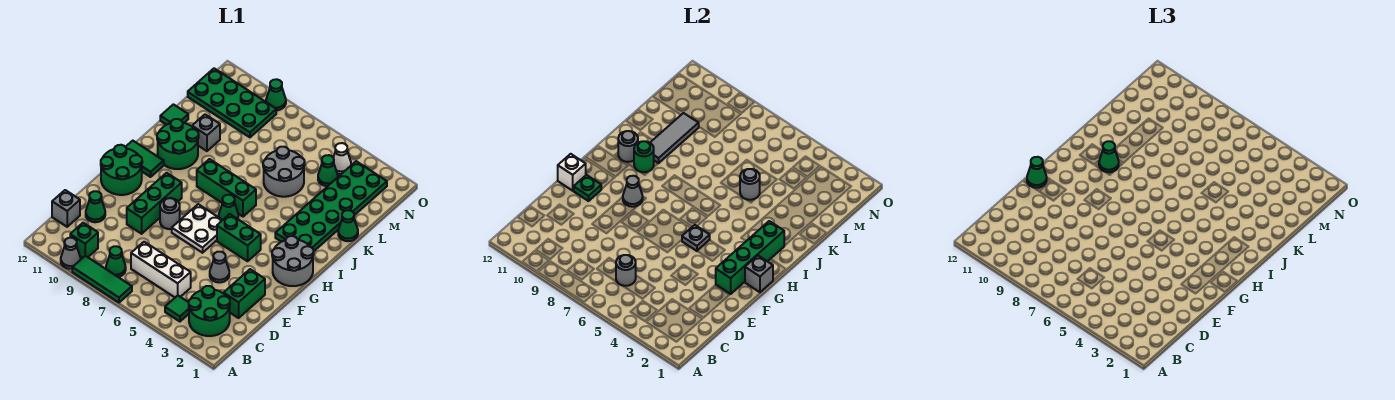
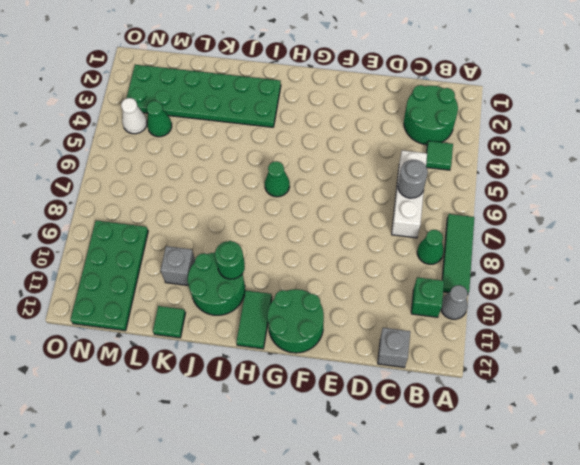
none -> green 1x2 brick [224,269,265,318]
none -> green 1x1 cone [86,191,105,222]
none -> grey 1x1 cone [210,252,229,282]
none -> green 1x3 brick [127,173,182,234]

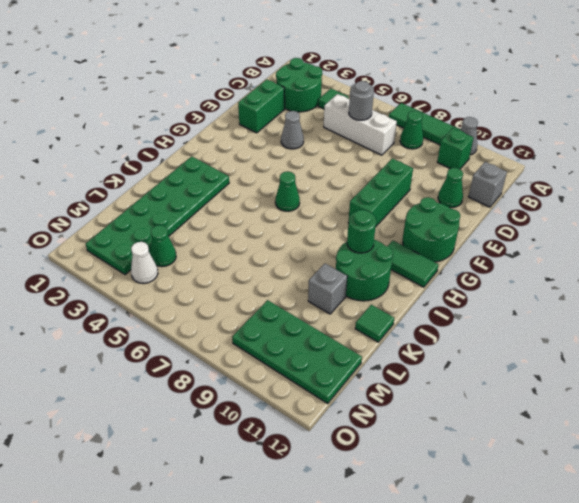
none -> white 2x2 plate [172,204,222,253]
none -> grey 1x1 round brick [160,198,180,229]
none -> grey 2x2 round brick [272,236,314,286]
none -> green 1x2 brick [217,214,261,261]

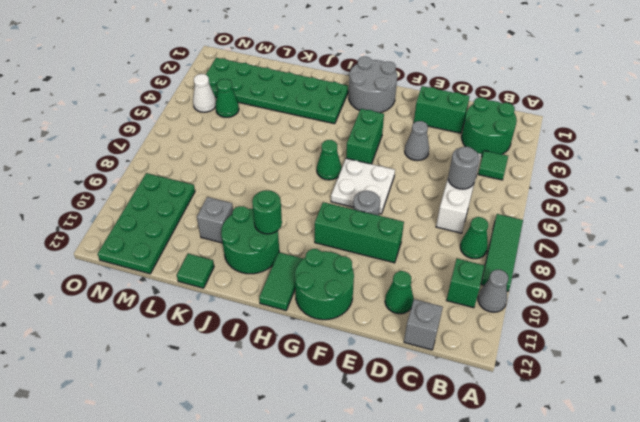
none -> green 1x3 brick [197,159,256,217]
none -> green 1x1 cone [338,210,358,241]
none -> grey 2x2 round brick [263,147,305,197]
none -> green 1x1 cone [266,79,286,110]

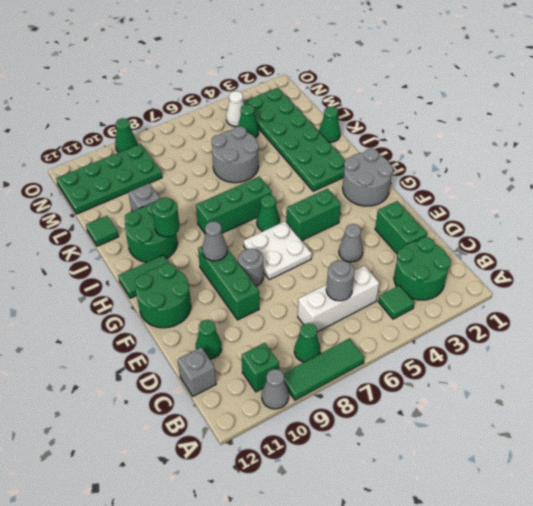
none -> green 1x4 brick [716,221,784,294]
none -> green 1x1 plate [573,175,601,201]
none -> white 1x1 brick [558,154,586,191]
none -> grey 1x1 brick [745,256,773,292]

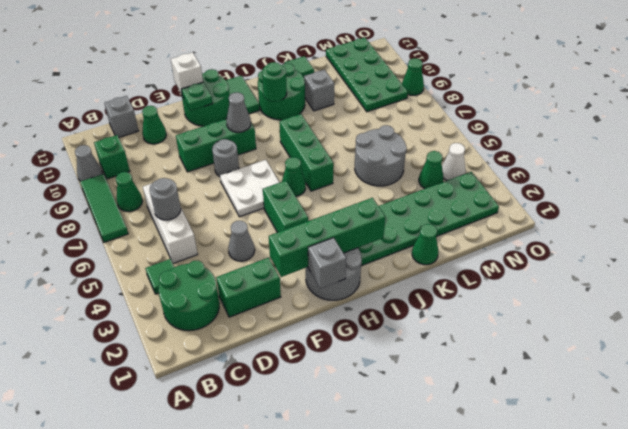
none -> grey 1x1 plate [682,225,710,251]
none -> grey 1x1 round brick [618,131,638,162]
none -> grey 1x3 tile [650,113,699,163]
none -> grey 1x1 round brick [740,169,760,200]

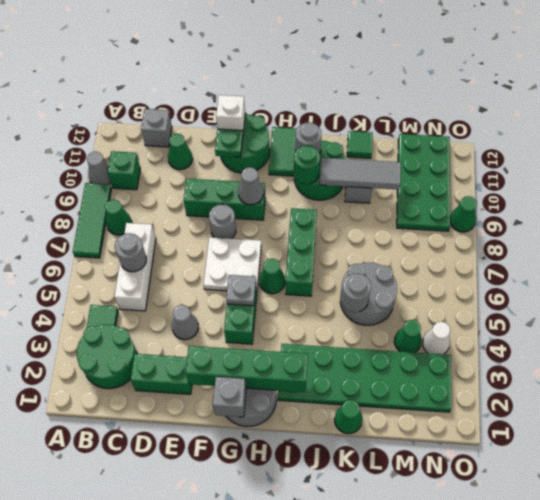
none -> green 1x1 cone [1027,157,1047,188]
none -> green 1x1 cone [1099,141,1119,172]

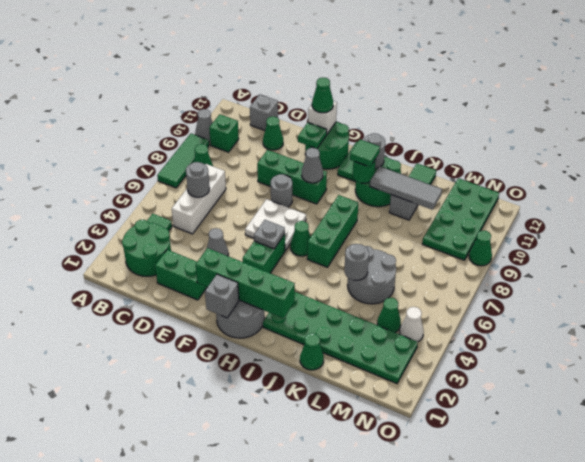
green 1x1 tile [350,140,380,167] -> green 1x1 cone [1099,141,1119,172]

